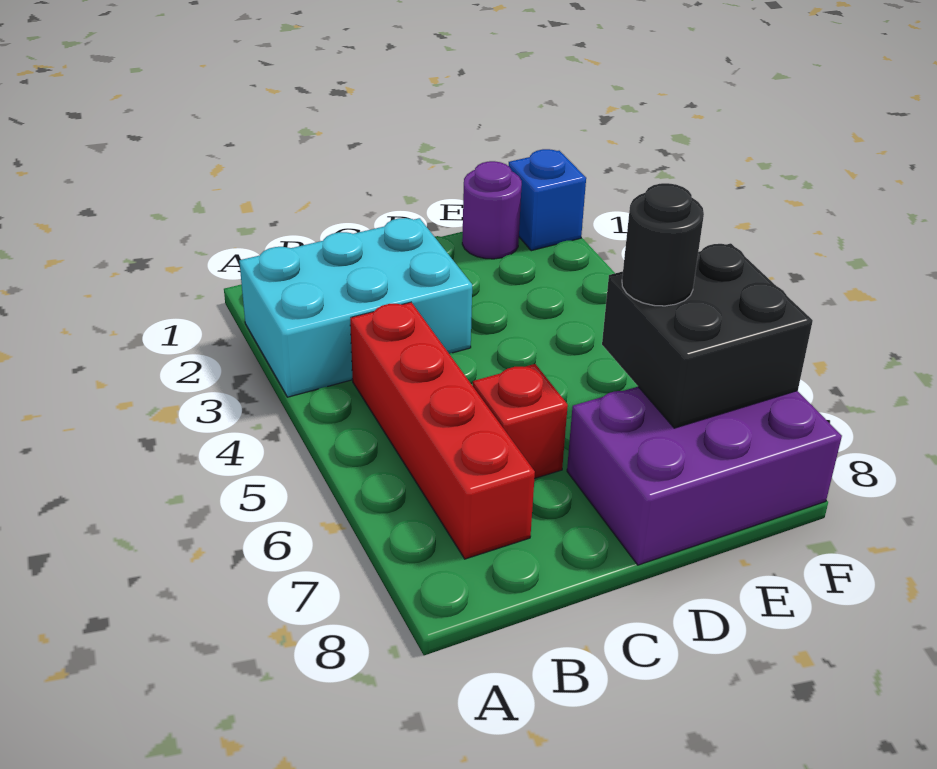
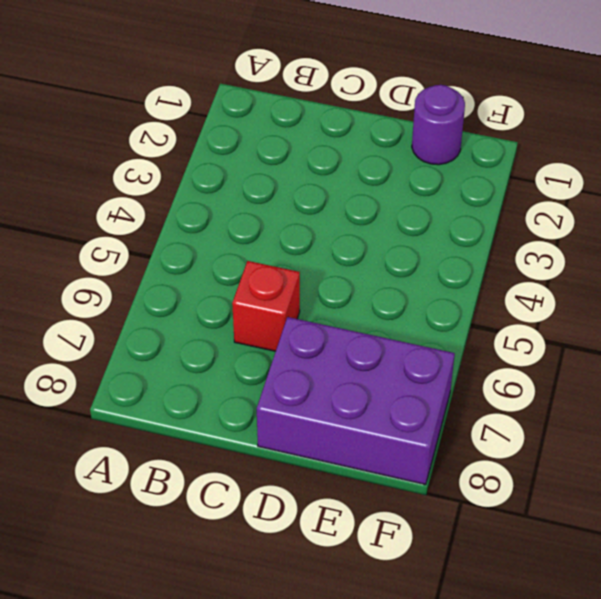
none -> cyan 2x3 brick [239,218,472,397]
none -> red 1x4 brick [350,302,535,559]

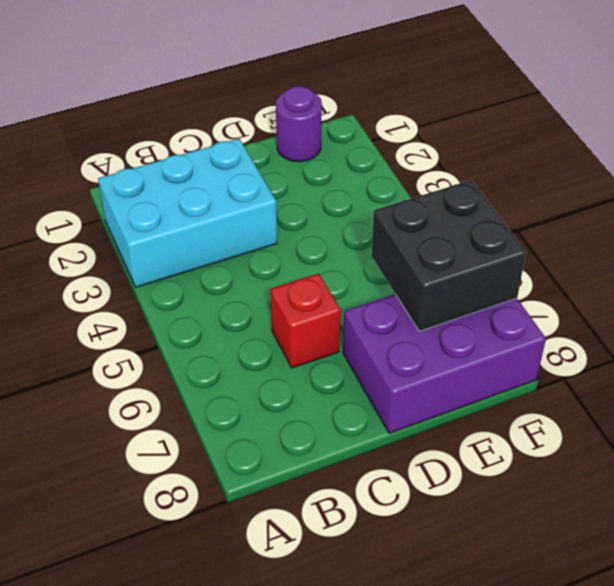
none -> red 1x4 brick [350,302,535,559]
none -> blue 1x1 brick [509,149,586,251]

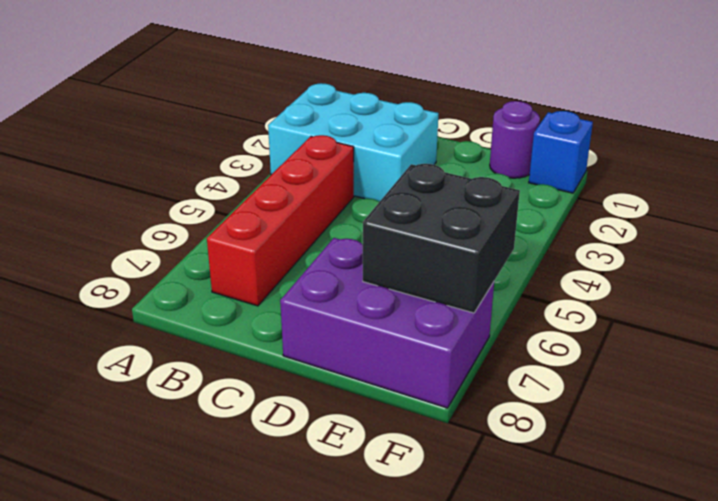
none -> red 1x1 brick [473,364,568,479]
none -> black 1x1 round brick [622,183,704,306]

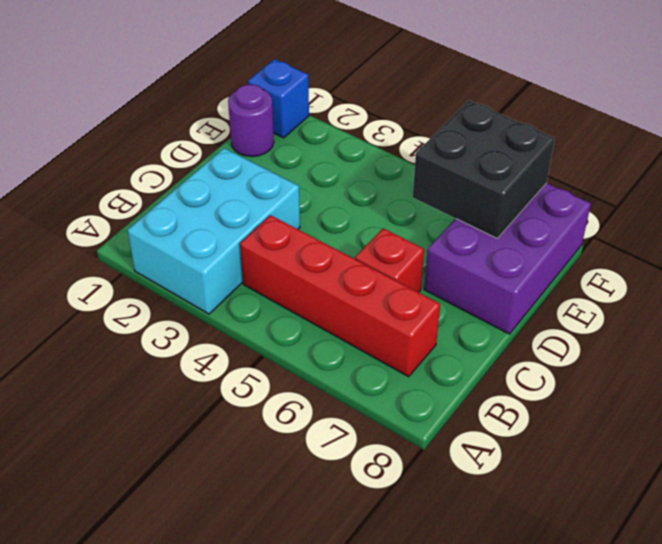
none -> black 1x1 round brick [622,183,704,306]

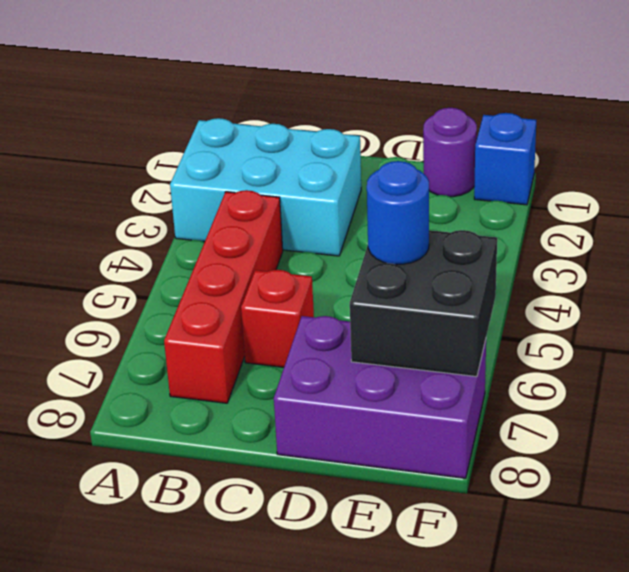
blue 1x1 round brick [367,161,429,264] -> black 1x1 round brick [622,183,704,306]

